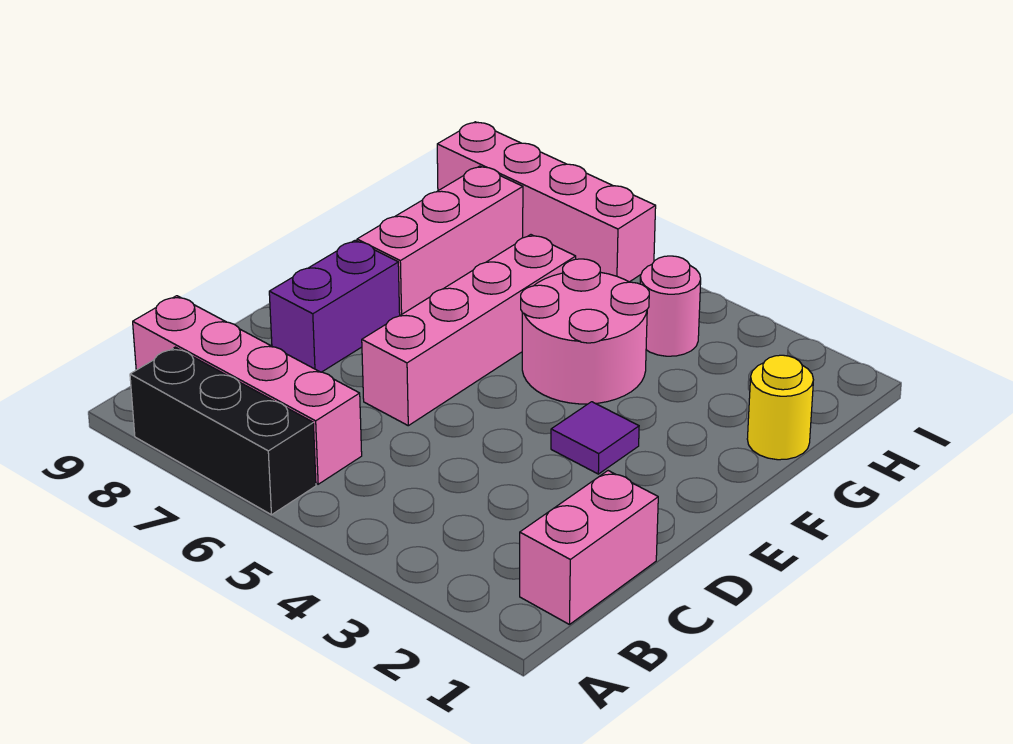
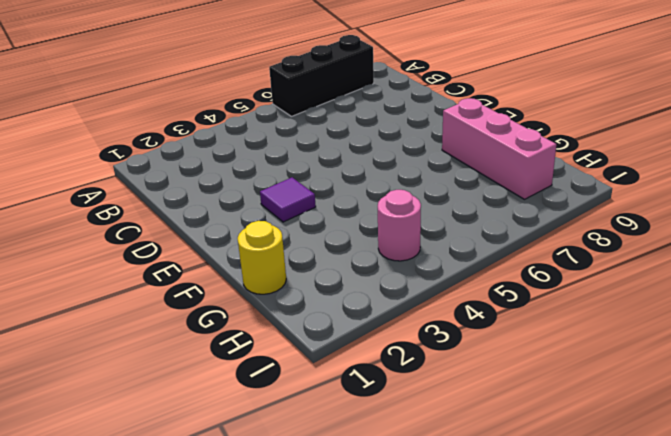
none -> pink 1x2 brick [520,471,658,625]
none -> pink 1x4 brick [133,296,362,484]

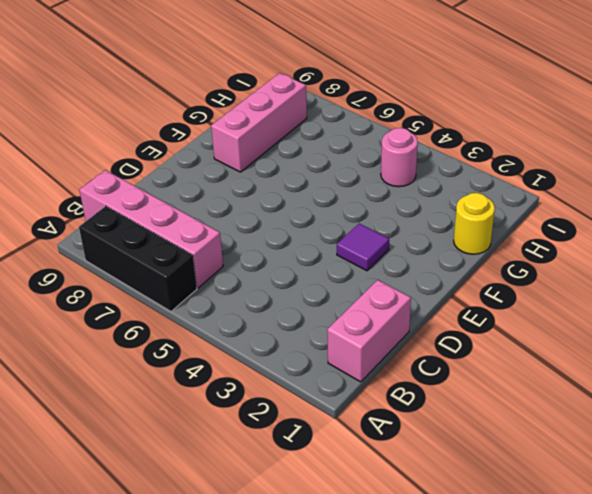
none -> pink 1x4 brick [362,235,576,426]
none -> purple 1x2 brick [269,240,400,372]

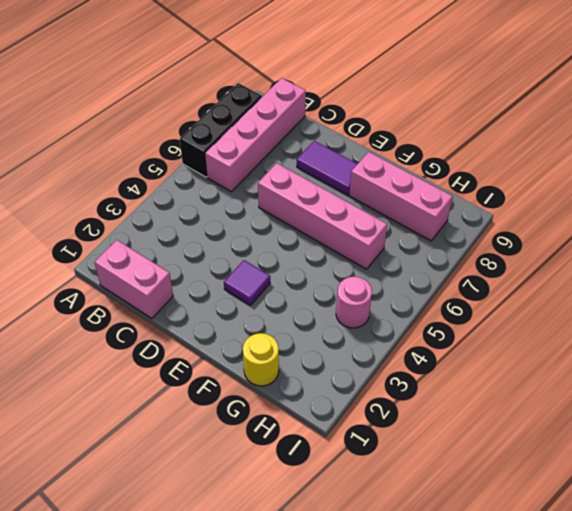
purple 1x2 tile [297,141,357,195] -> purple 1x2 brick [269,240,400,372]
none -> pink 2x2 round brick [521,259,649,404]
none -> pink 1x4 brick [437,122,656,282]

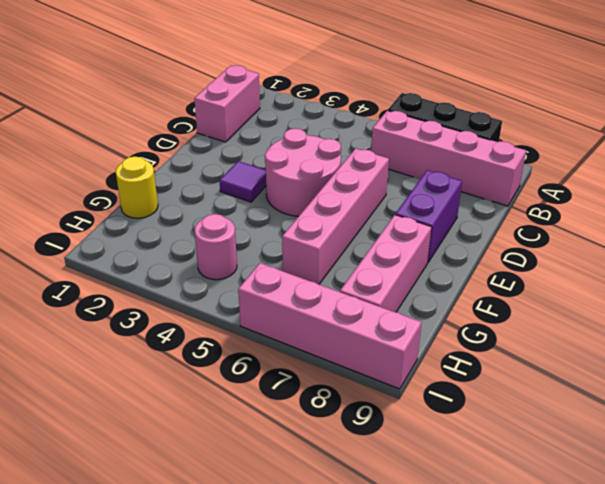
pink 2x2 round brick [265,129,341,216] -> pink 2x2 round brick moved to [521,259,649,404]

